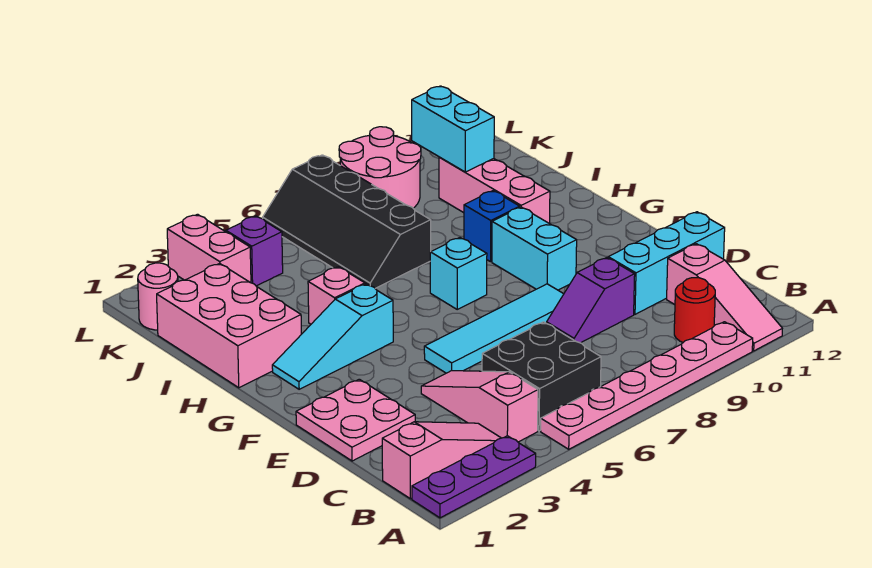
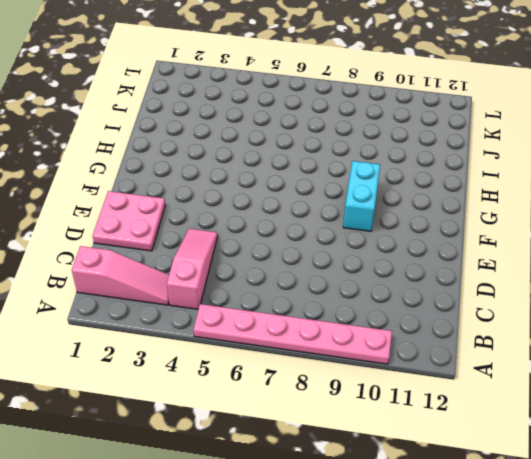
none -> purple 1x3 plate [412,436,536,518]
none -> pink 1x3 slope [667,244,782,351]
none -> black 2x2 brick [482,322,601,431]

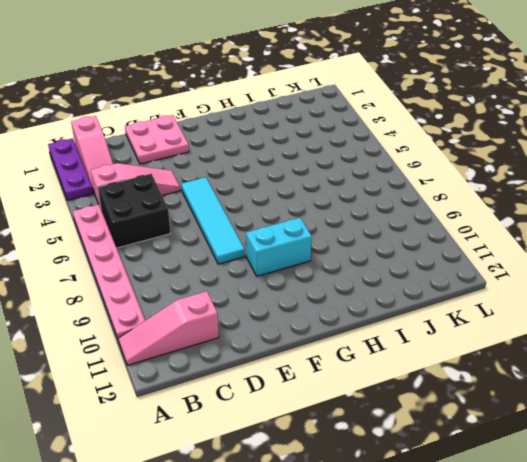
none -> red 1x1 round brick [674,278,715,342]
none -> purple 1x2 slope [547,258,635,343]
none -> cyan 1x3 brick [608,212,725,314]

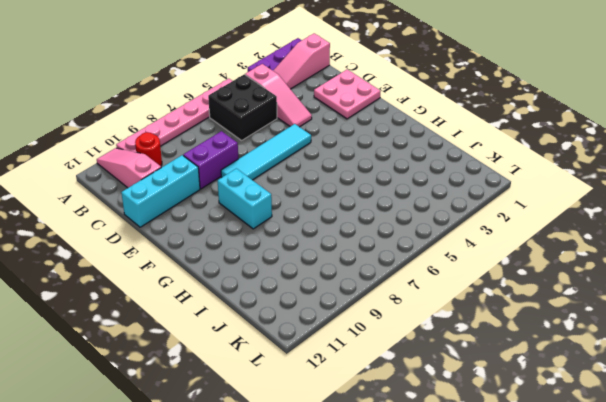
purple 1x2 brick [183,131,238,189] -> purple 1x2 slope [547,258,635,343]
none -> cyan 1x3 slope [272,284,393,389]
none -> cyan 1x1 brick [430,238,487,309]
none -> pink 2x3 brick [157,263,301,388]

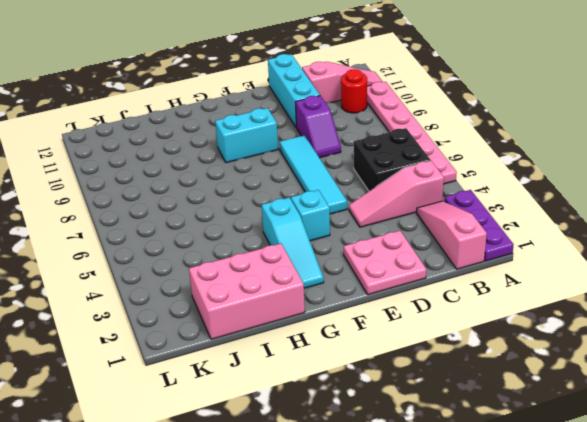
cyan 1x1 brick [291,190,330,241] -> cyan 1x1 brick moved to [430,238,487,309]
none -> pink 1x1 brick [308,267,365,324]
none -> blue 1x1 brick [464,191,520,262]
none -> pink 1x3 brick [439,157,550,224]

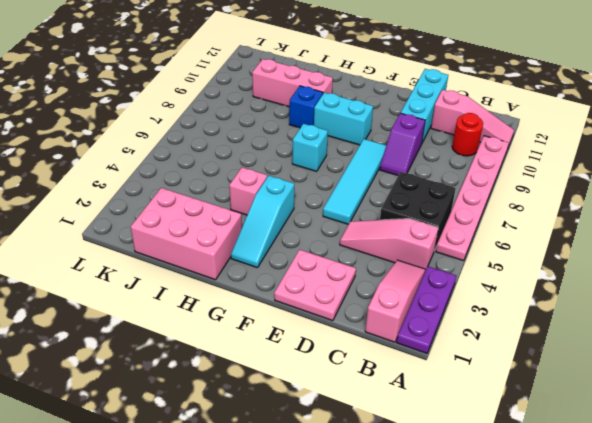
none -> black 2x4 slope [263,155,431,288]
none -> pink 1x1 round brick [138,263,178,330]
none -> pink 1x2 brick [167,214,251,283]

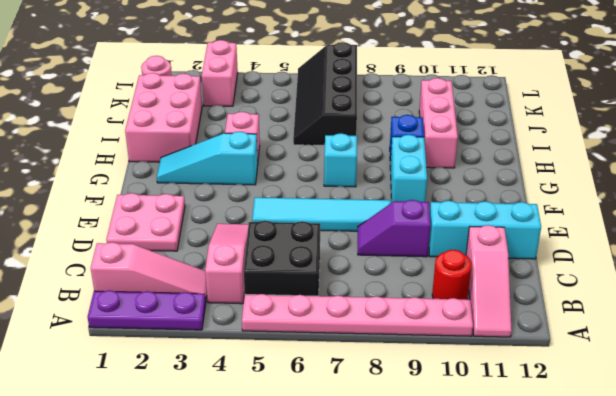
none -> purple 1x1 brick [226,216,283,286]
none -> pink 2x2 round brick [339,127,421,208]
none -> cyan 1x2 brick [412,86,494,172]

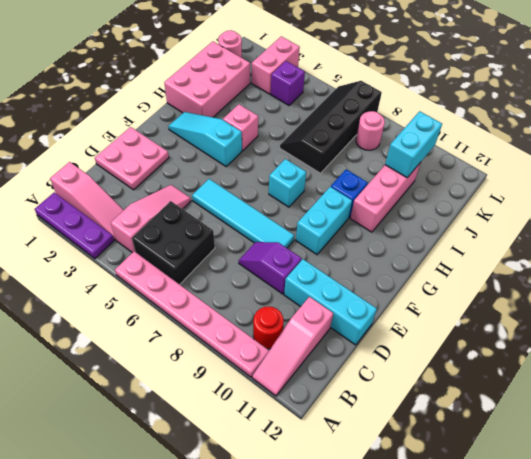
pink 1x1 round brick [356,111,385,150] -> pink 2x2 round brick [339,127,421,208]

